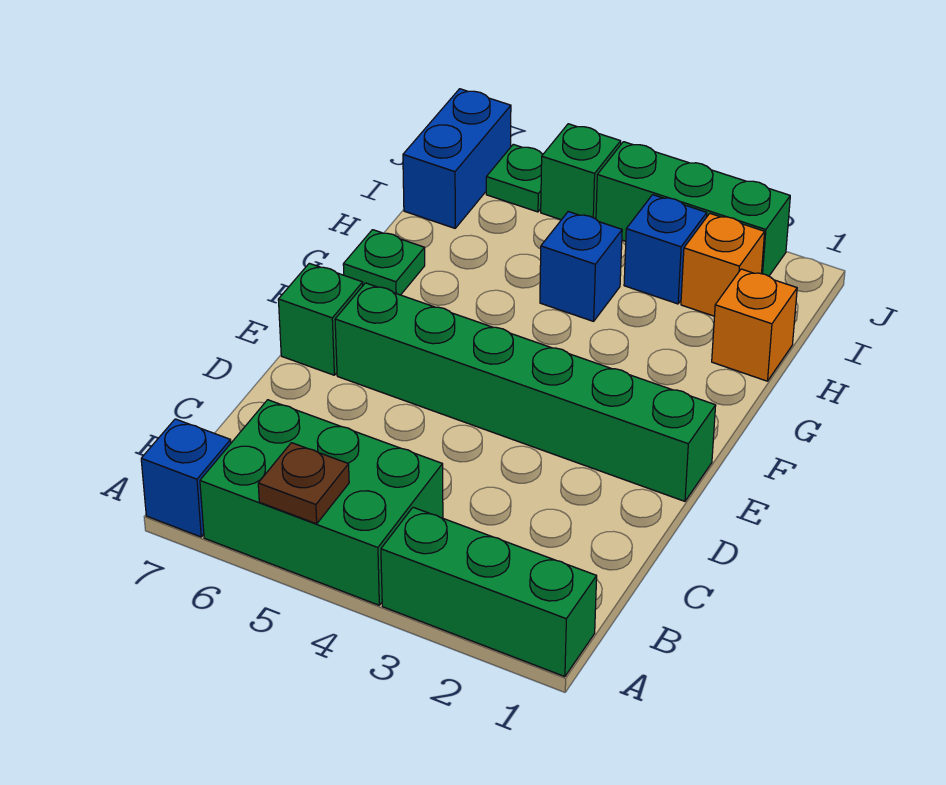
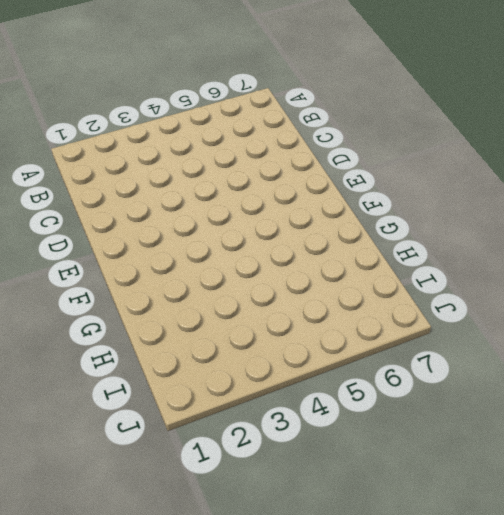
none -> green 1x3 brick [381,507,597,677]
none -> green 2x3 brick [200,400,443,605]
none -> blue 1x1 brick [141,419,231,537]

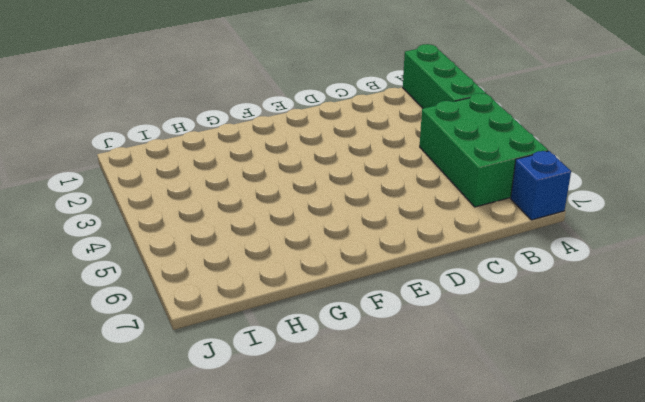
none -> green 1x6 brick [335,283,716,501]
none -> green 1x1 brick [278,263,363,375]
none -> green 1x1 plate [343,230,425,295]

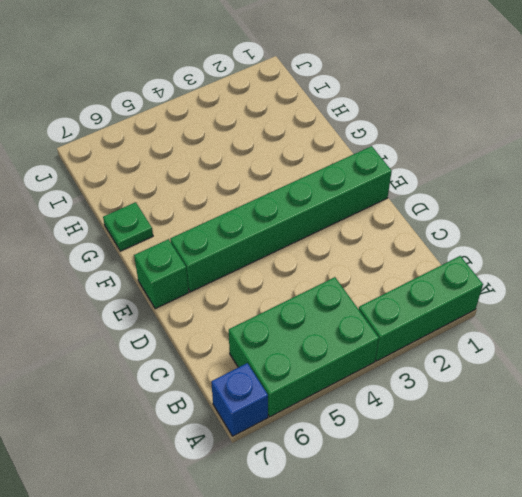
none -> orange 1x1 brick [712,269,797,381]
none -> blue 1x1 brick [540,212,622,321]
none -> orange 1x1 brick [681,214,765,316]

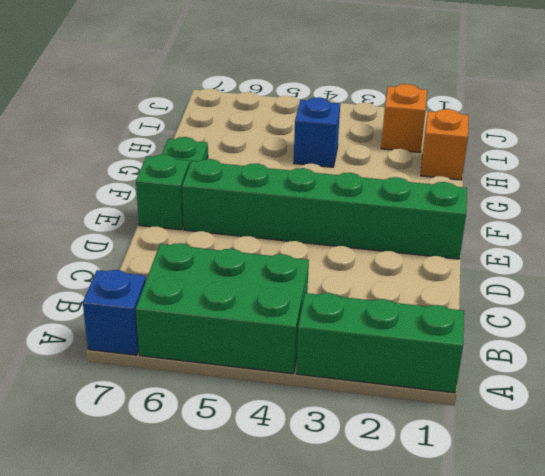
none -> blue 1x1 brick [624,195,707,304]
none -> blue 1x2 brick [403,89,511,228]
none -> green 1x3 brick [596,142,790,276]

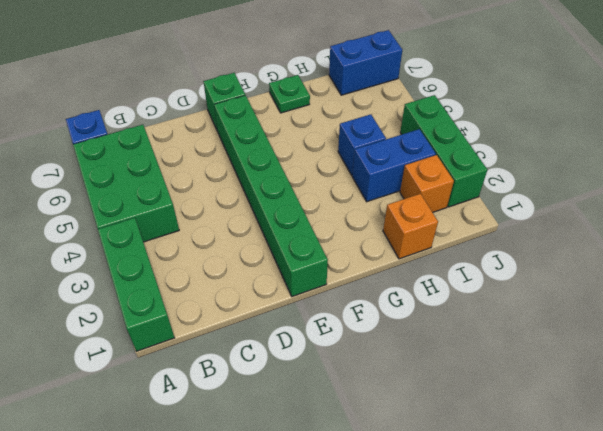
blue 1x2 brick [352,129,436,202] -> blue 1x1 brick [624,195,707,304]
none -> green 1x1 brick [541,124,621,220]
none -> green 1x1 plate [486,144,543,212]
none -> brown 1x1 plate [258,443,349,524]

